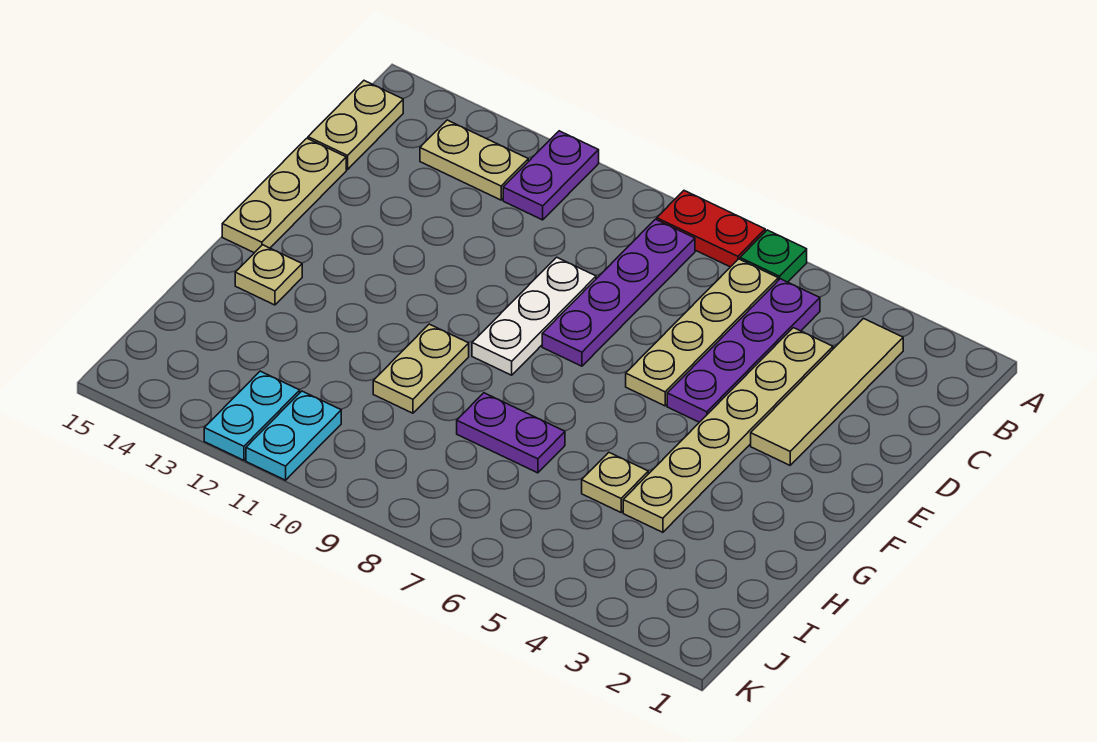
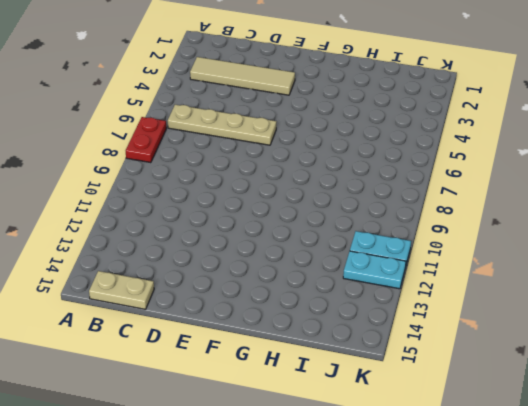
none -> green 1x1 plate [740,230,807,282]
none -> purple 1x2 plate [503,131,599,220]
none -> purple 1x4 plate [667,279,820,422]

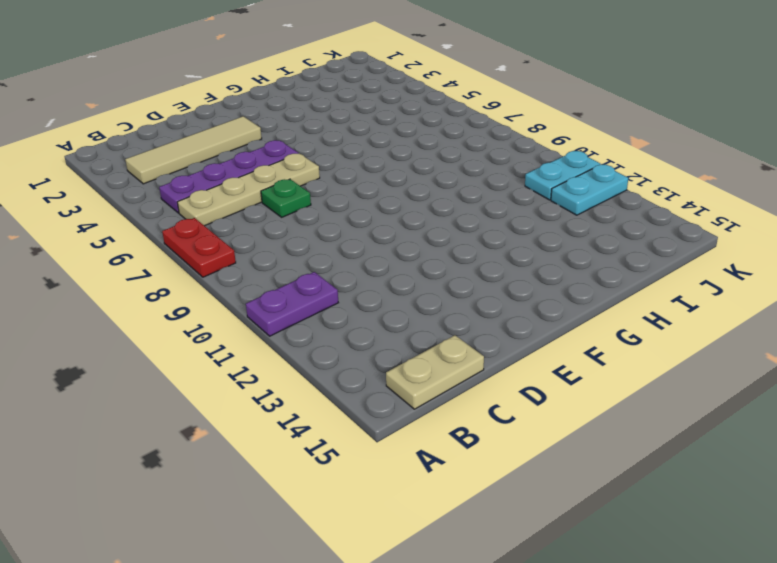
green 1x1 plate [261,179,311,217] -> green 1x1 plate moved to [740,230,807,282]
none -> purple 1x4 plate [542,219,695,366]
none -> tan 1x2 plate [420,120,528,200]
none -> tan 1x6 plate [623,328,833,532]

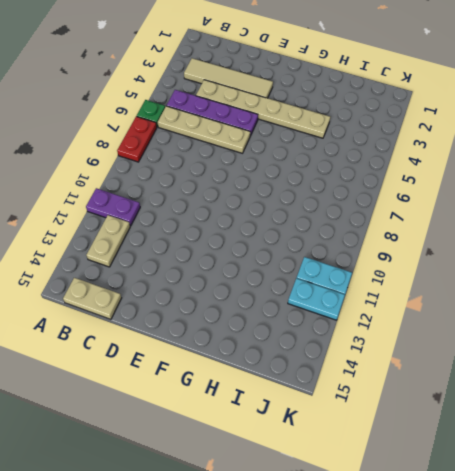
none -> purple 1x4 plate [542,219,695,366]
none -> white 1x3 plate [472,257,596,375]
none -> tan 1x3 plate [222,138,346,253]

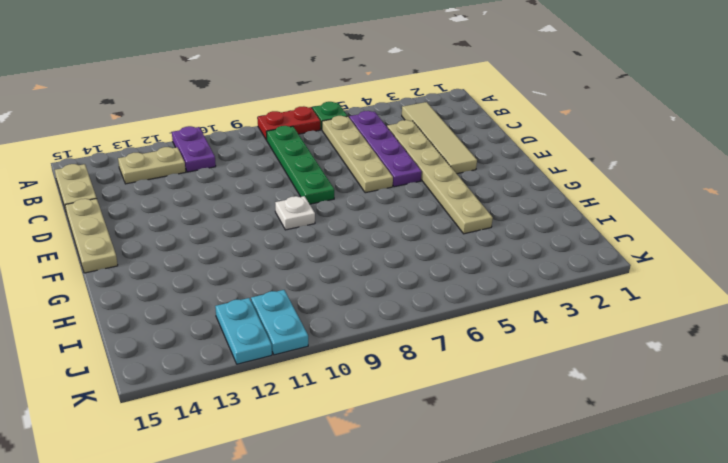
green 1x4 plate [266,126,334,204] -> purple 1x4 plate [542,219,695,366]
white 1x1 plate [275,196,315,230] -> white 1x3 plate [472,257,596,375]
none -> tan 1x2 plate [373,324,469,413]
none -> tan 1x1 plate [235,245,302,305]
none -> tan 1x1 plate [582,452,648,512]

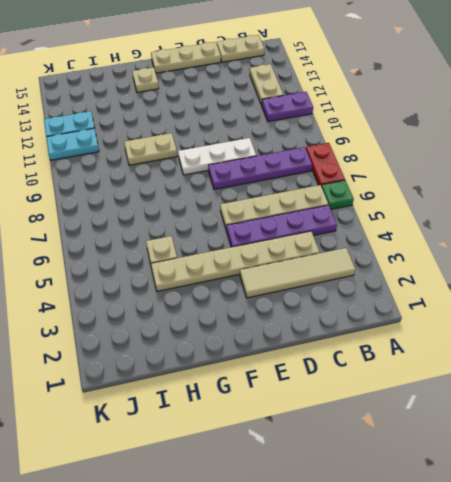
none -> purple 1x2 plate [457,393,565,473]

